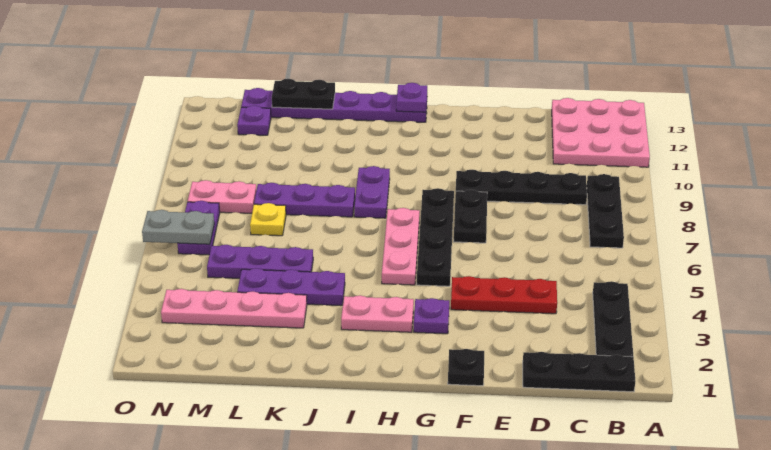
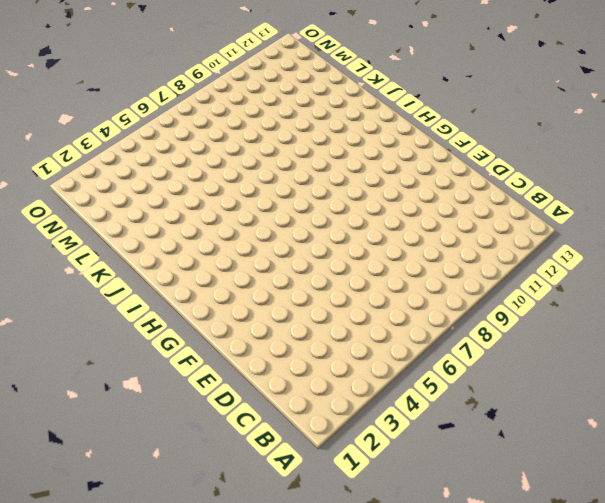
none -> pink 3x3 plate [552,98,650,167]
none -> black 1x3 plate [523,352,635,392]
none -> black 1x3 plate [593,281,633,357]

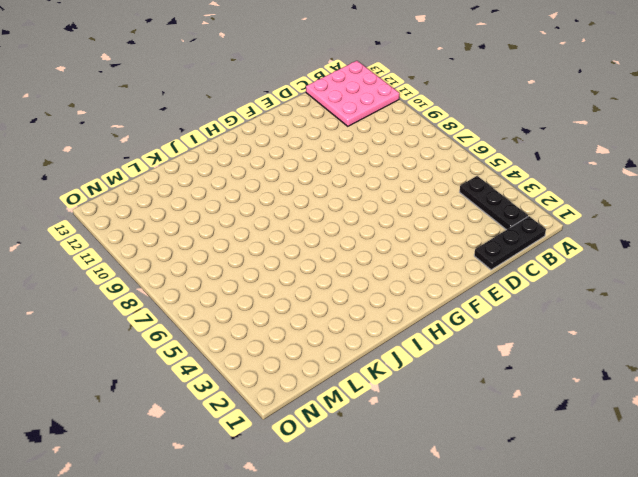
none -> black 1x3 plate [587,174,624,248]
none -> black 1x4 plate [456,170,587,205]
none -> red 1x3 plate [451,276,557,314]

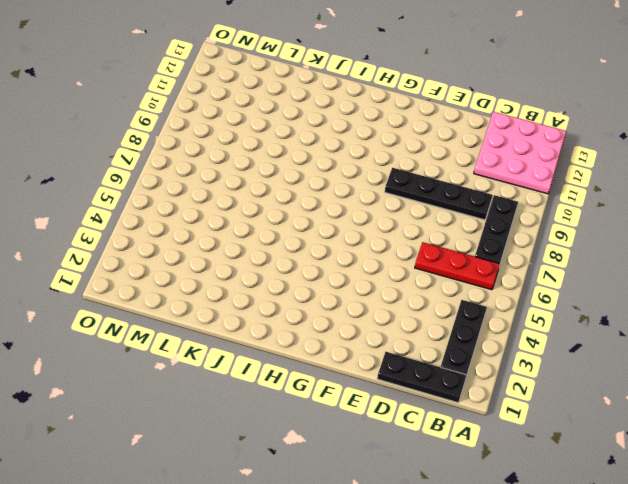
red 1x3 plate [415,242,500,290] -> red 1x3 plate moved to [451,276,557,314]
none -> black 1x1 plate [448,349,484,386]
none -> black 1x2 plate [454,190,487,243]
none -> purple 1x1 plate [414,298,449,334]

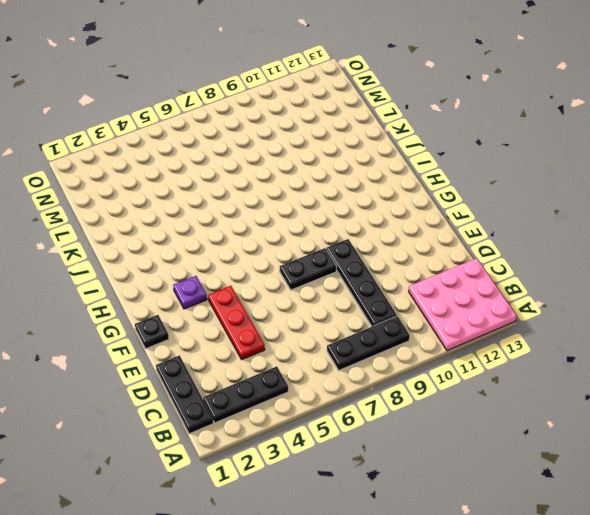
none -> black 1x4 plate [417,188,454,286]
none -> pink 1x2 plate [341,295,414,332]
none -> pink 1x3 plate [382,208,420,285]

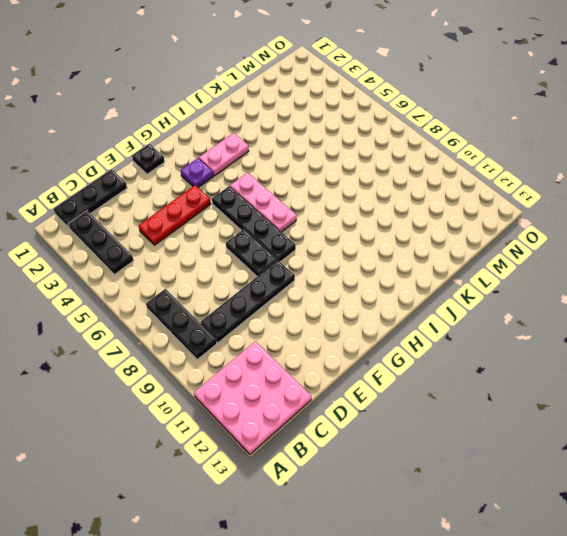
none -> purple 1x6 plate [241,88,427,122]
none -> purple 1x2 plate [354,166,390,218]
none -> purple 1x3 plate [237,268,345,306]

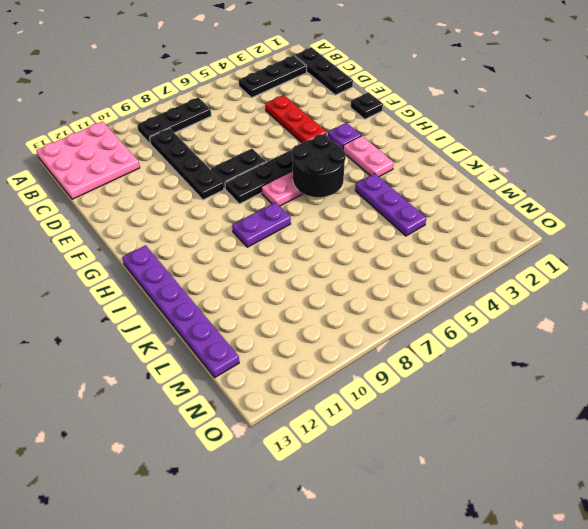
black 2x2 round brick [292,134,346,197] -> none
none -> purple 1x3 plate [254,183,355,217]
none -> pink 1x4 plate [161,289,307,328]
none -> purple 1x3 plate [207,245,313,278]

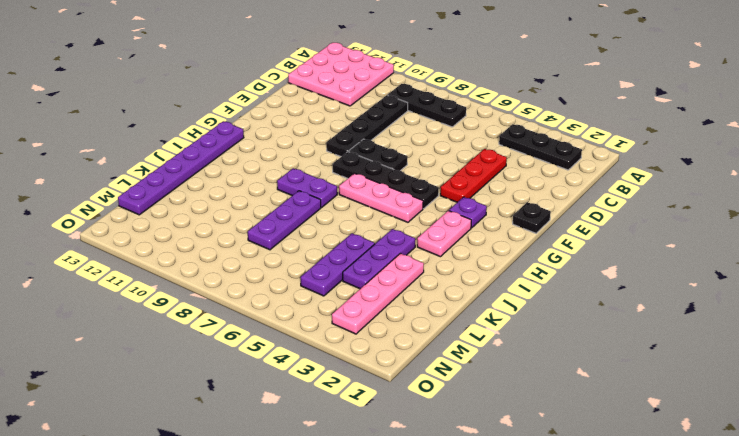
none -> black 1x3 plate [523,352,635,392]
none -> yellow 1x1 plate [250,203,286,236]
none -> pink 1x2 plate [188,180,256,213]

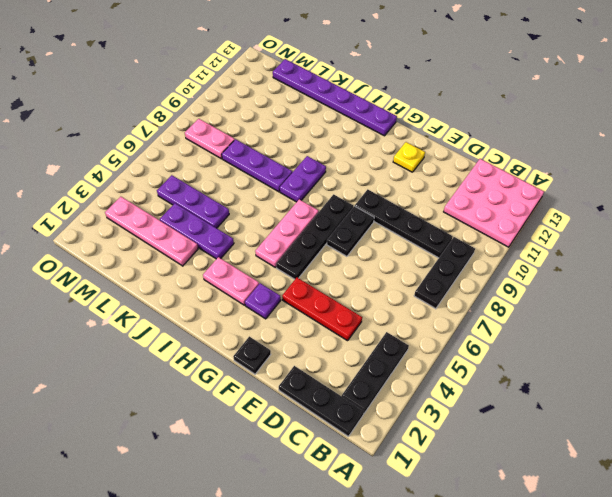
yellow 1x1 plate [393,142,425,172] -> yellow 1x1 plate moved to [250,203,286,236]
none -> purple 1x1 plate [237,106,271,135]
none -> purple 1x2 plate [177,201,220,255]
none -> purple 1x1 plate [396,83,427,112]

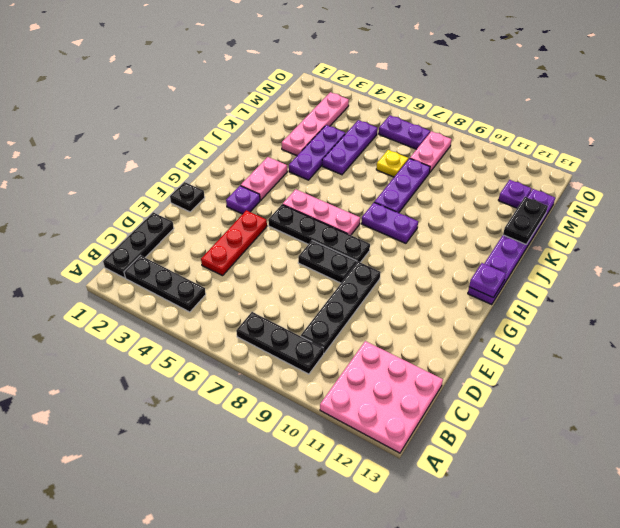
none -> grey 1x2 plate [142,210,214,244]

